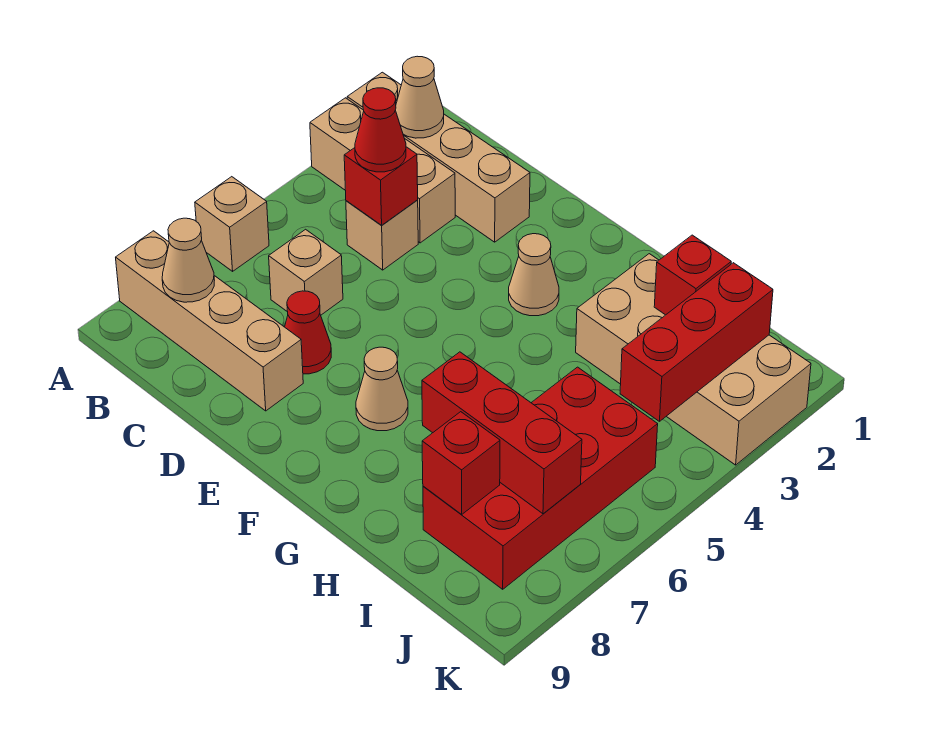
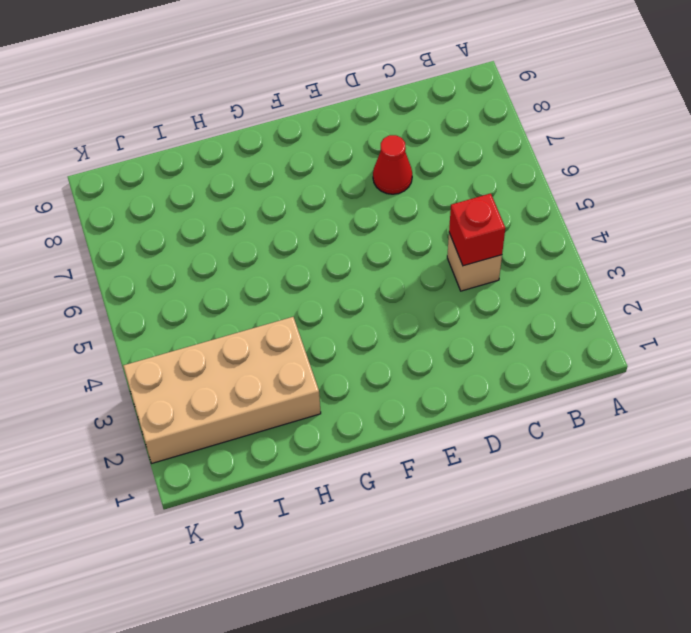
none -> tan 1x4 brick [347,72,530,242]
none -> tan 1x3 brick [310,98,455,243]
none -> tan 1x1 brick [195,177,269,271]

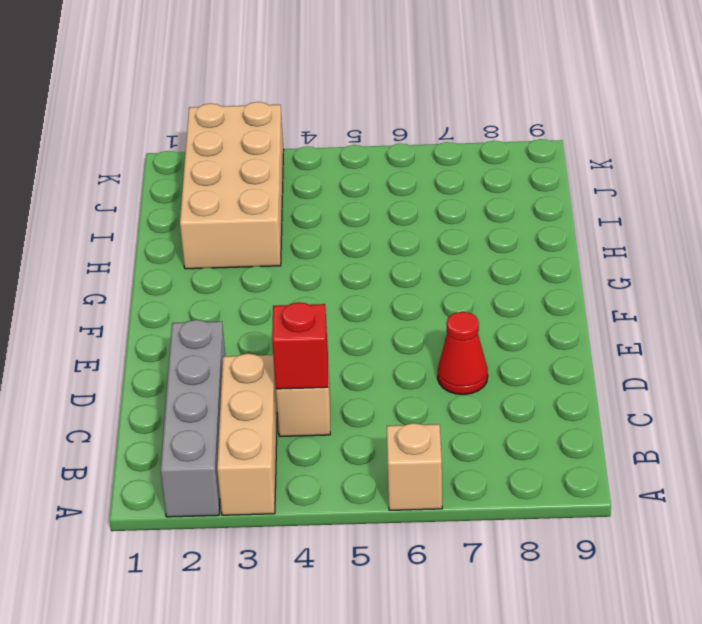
grey 1x4 brick [160,320,225,517] -> tan 1x4 brick [347,72,530,242]
none -> tan 1x4 brick [116,231,303,411]
none -> tan 1x1 brick [269,229,343,315]
none -> tan 1x1 cone [509,234,559,316]

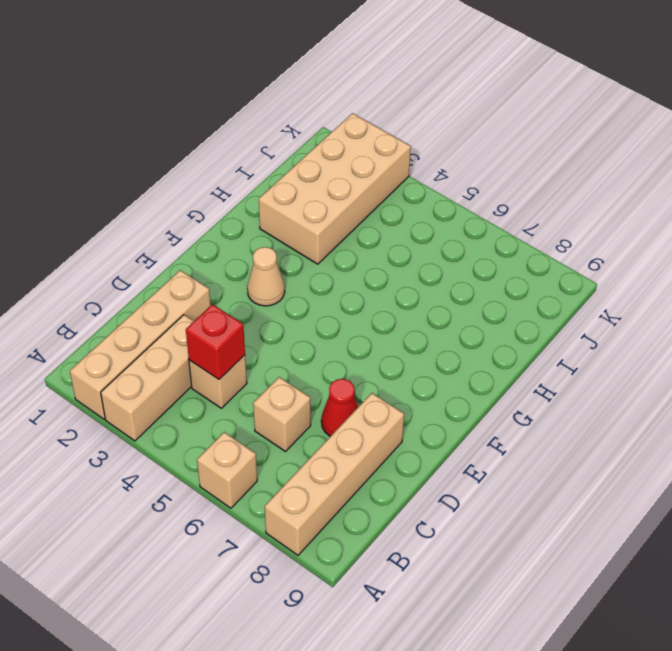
none -> tan 1x1 cone [356,347,408,431]
none -> red 2x4 brick [423,367,658,589]
none -> tan 1x1 cone [395,56,444,138]

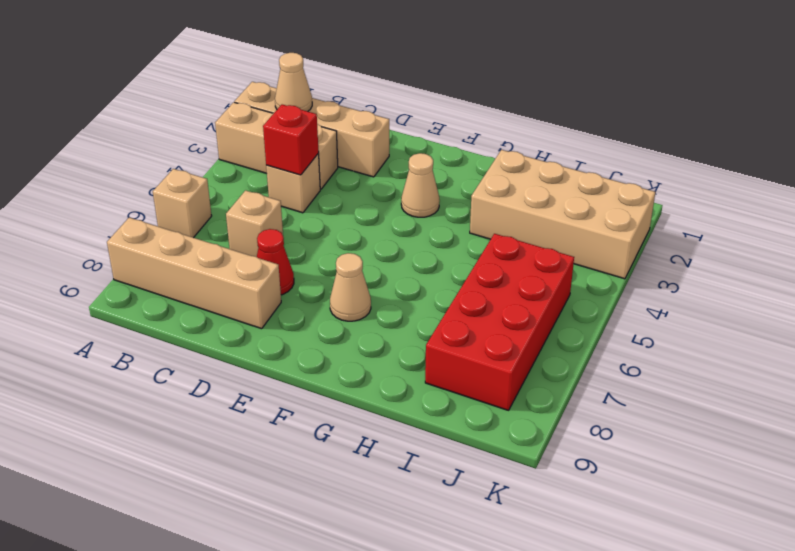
none -> tan 1x1 cone [162,218,215,302]
none -> red 1x3 brick [422,352,582,514]
none -> red 1x1 brick [654,235,731,315]

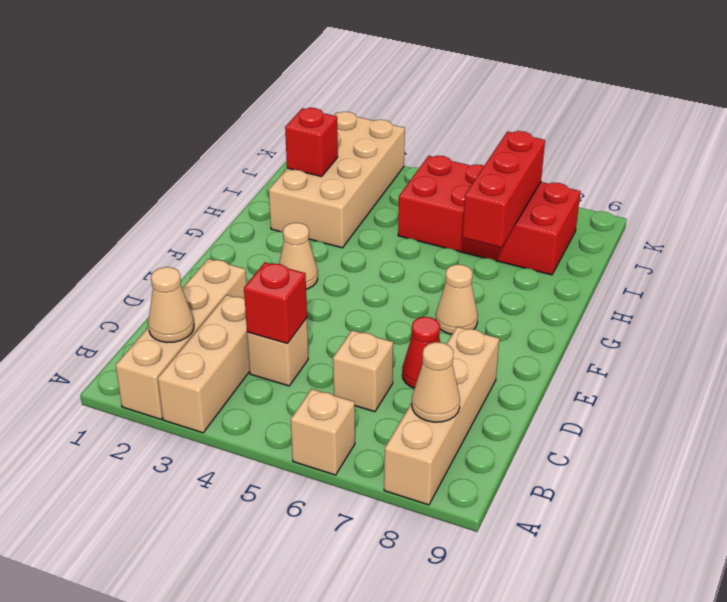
none -> red 1x1 brick [422,412,500,515]
none -> red 1x3 brick [620,263,773,421]
none -> red 1x1 cone [355,88,406,172]

